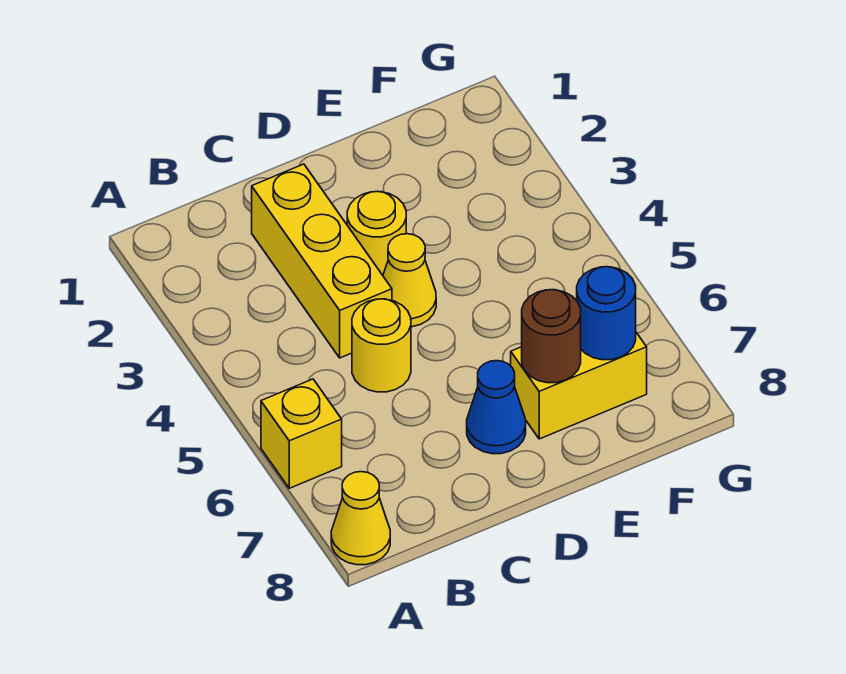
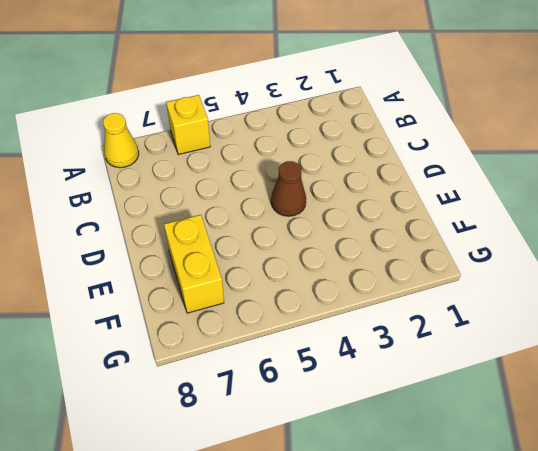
brown 1x1 cone [271,161,306,216] -> yellow 1x1 cone [383,234,436,327]
none -> yellow 1x3 brick [252,164,392,358]
none -> yellow 1x1 round brick [352,299,411,392]

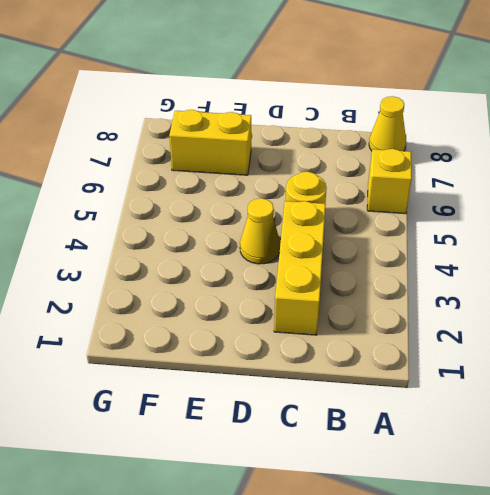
none -> yellow 1x1 round brick [347,191,406,275]
none -> blue 1x1 cone [467,361,526,454]

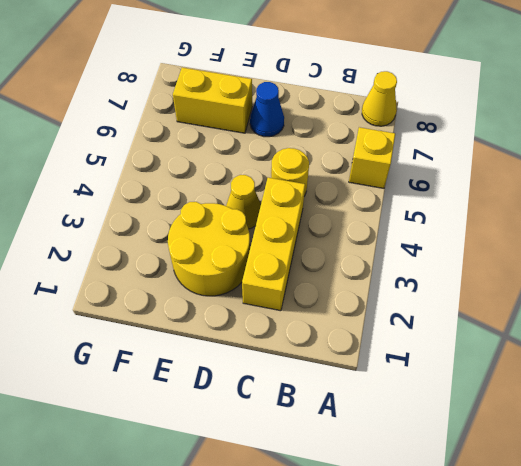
yellow 2x2 round brick [168,202,250,296] -> yellow 1x1 round brick [347,191,406,275]
none -> brown 1x1 round brick [522,290,581,383]
none -> blue 1x1 round brick [577,267,636,360]

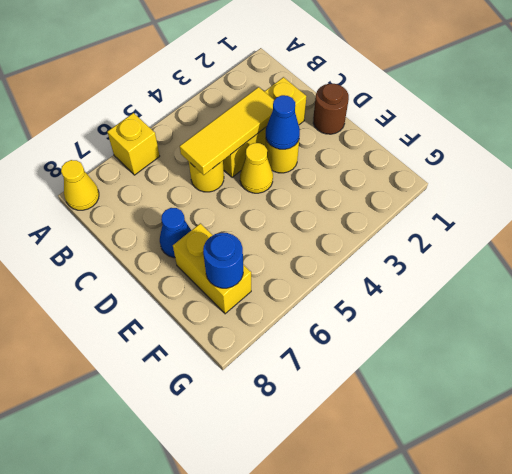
yellow 1x3 tile [180,87,274,175] -> none
brown 1x1 round brick [313,84,349,134] -> brown 1x1 round brick moved to [522,290,581,383]
blue 1x1 cone [266,95,300,149] -> none

